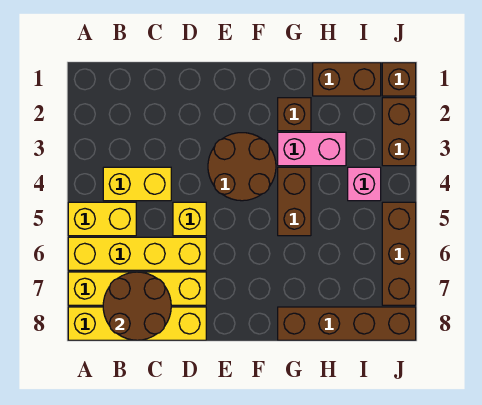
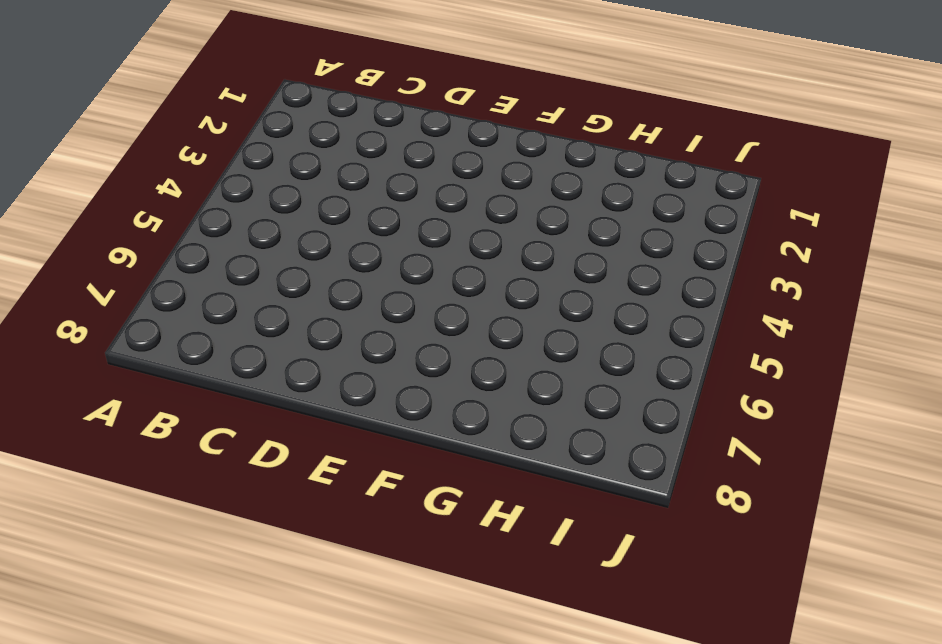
none -> yellow 1x2 brick [68,202,136,236]
none -> yellow 1x4 brick [68,237,206,270]
none -> yellow 1x4 brick [68,272,206,305]

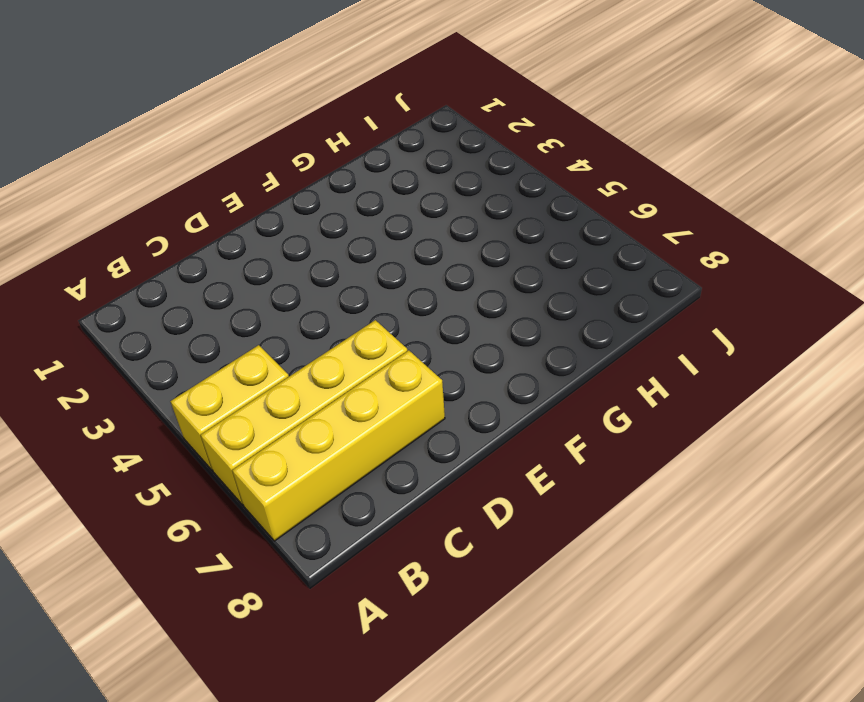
none -> yellow 1x4 brick [68,307,206,340]
none -> yellow 1x2 brick [103,167,171,201]
none -> yellow 1x1 brick [173,202,206,236]

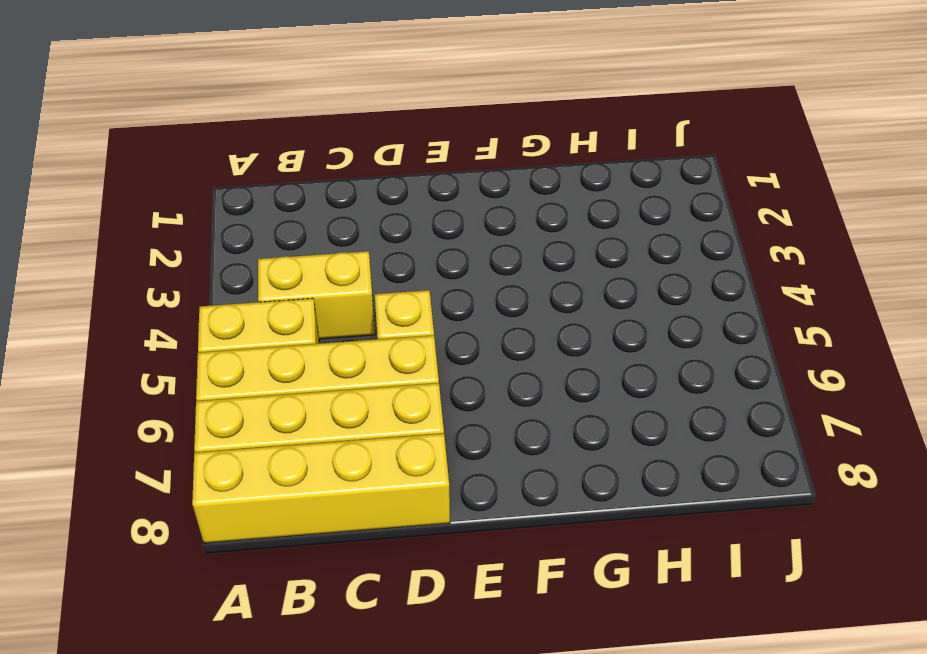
none -> brown 2x2 round brick [208,133,276,201]
none -> brown 1x1 brick [278,98,311,131]
none -> pink 1x2 brick [278,132,346,166]

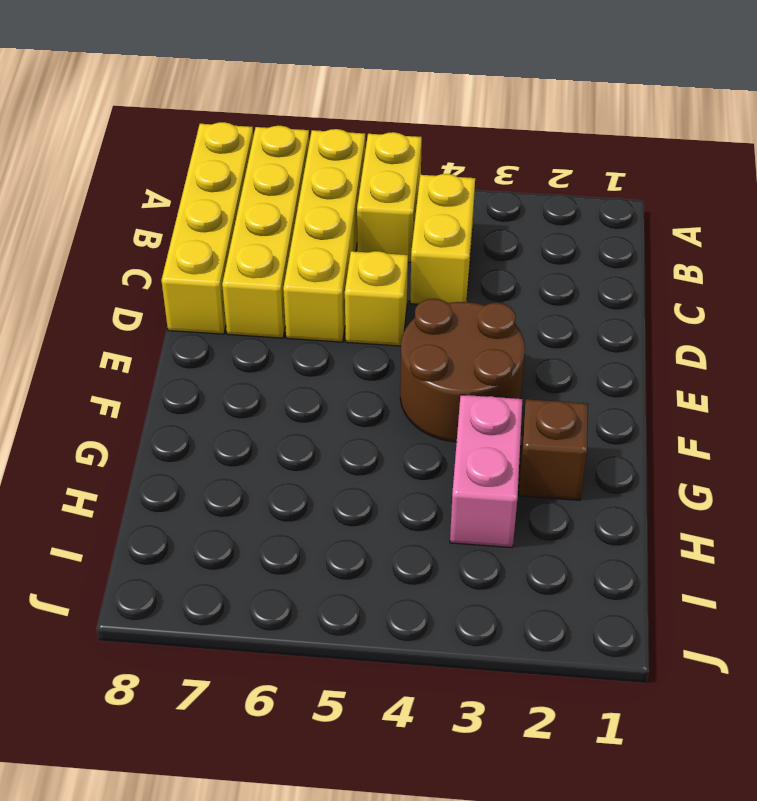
none -> brown 1x2 brick [278,167,311,236]
none -> brown 1x4 brick [278,307,416,340]
none -> brown 1x2 brick [313,63,381,96]

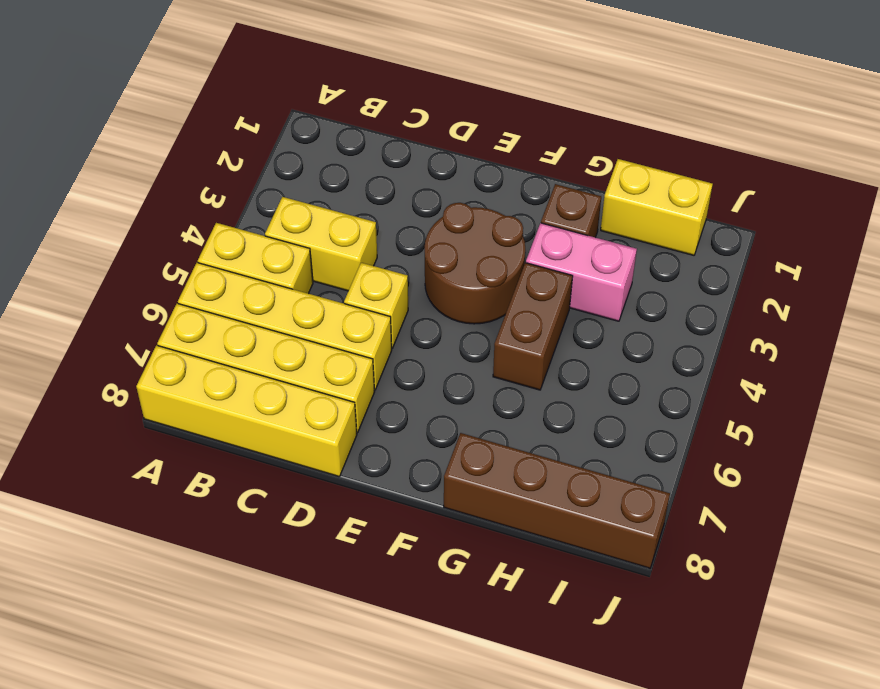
yellow 1x2 brick [601,159,713,255] -> brown 1x2 brick [313,63,381,96]
none -> pink 1x1 brick [348,167,381,201]
none -> brown 1x1 brick [382,63,416,96]
none -> brown 1x2 brick [382,98,416,166]

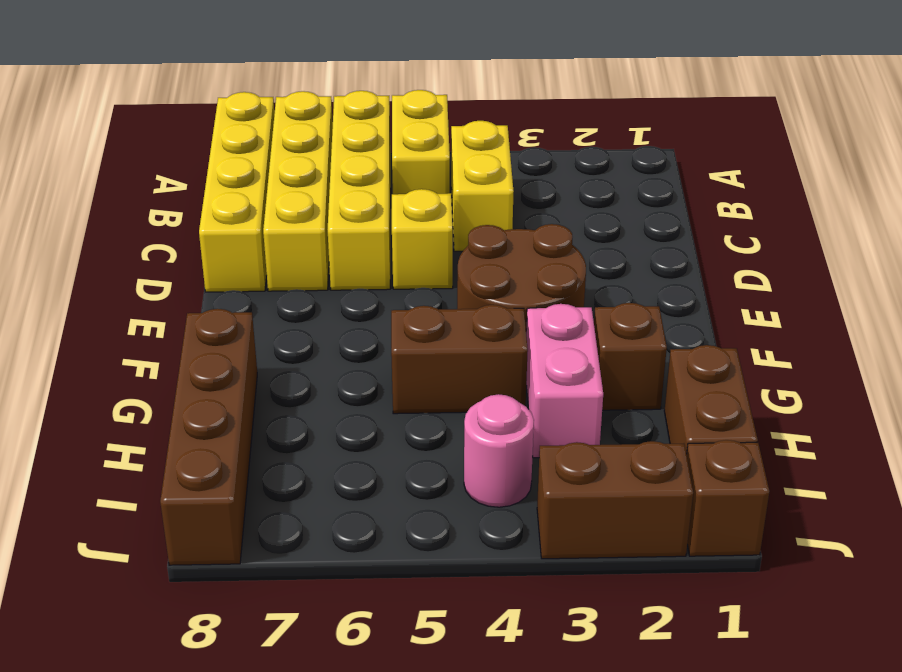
pink 1x1 round brick [464,394,534,507] -> pink 1x1 brick [348,167,381,201]
none -> brown 1x3 brick [382,202,416,305]
none -> brown 2x2 round brick [103,272,171,340]

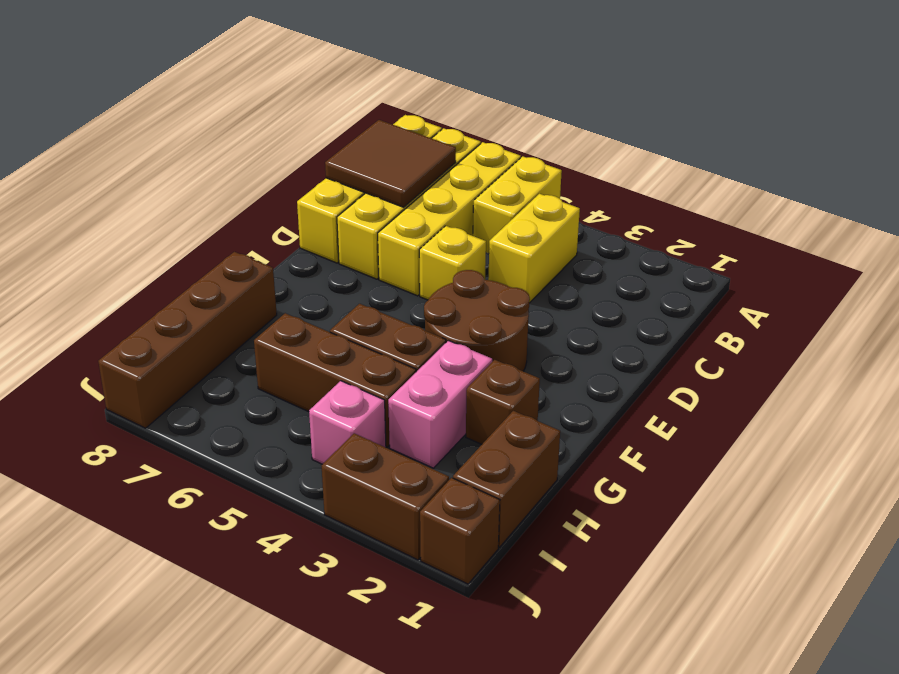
brown 2x2 tile [325,120,456,207] -> brown 2x2 round brick [103,272,171,340]
brown 1x3 brick [254,313,416,447] -> brown 1x3 brick moved to [382,202,416,305]

